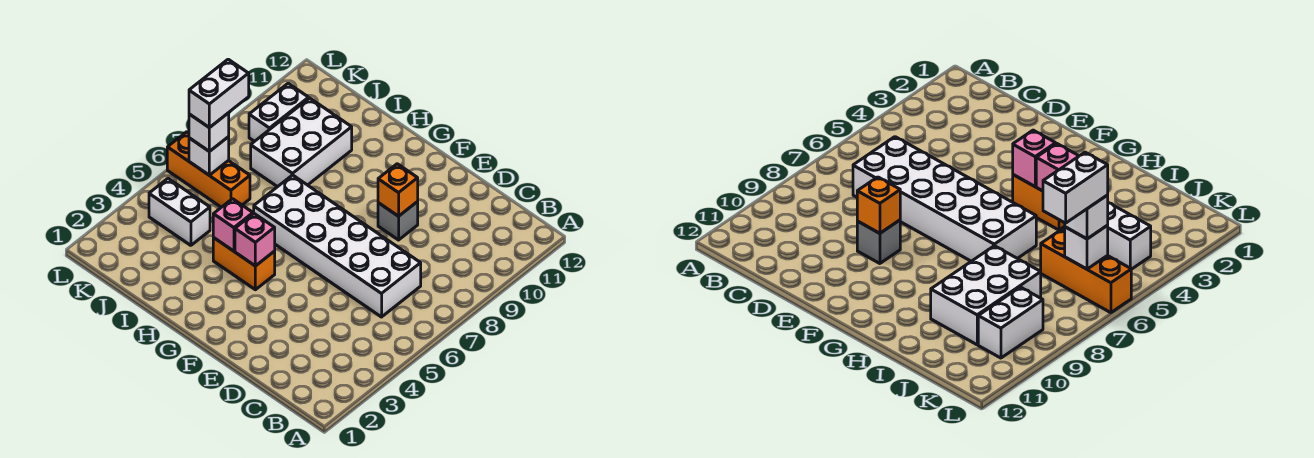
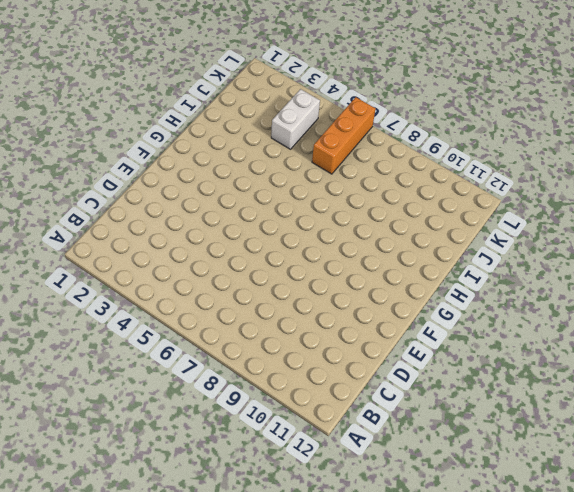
none -> white 2x6 brick [254,175,421,317]
none -> grey 1x1 brick [378,202,418,240]
none -> orange 1x2 brick [213,238,275,290]

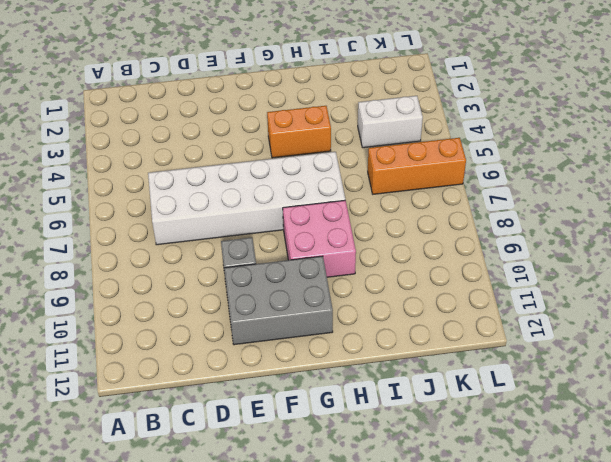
grey 2x3 brick [224,256,333,345] -> none
pink 2x2 brick [283,200,356,277] -> none
none -> white 2x3 brick [251,98,352,187]
none -> white 1x2 brick [249,83,309,141]
none -> orange 1x1 brick [378,164,418,216]

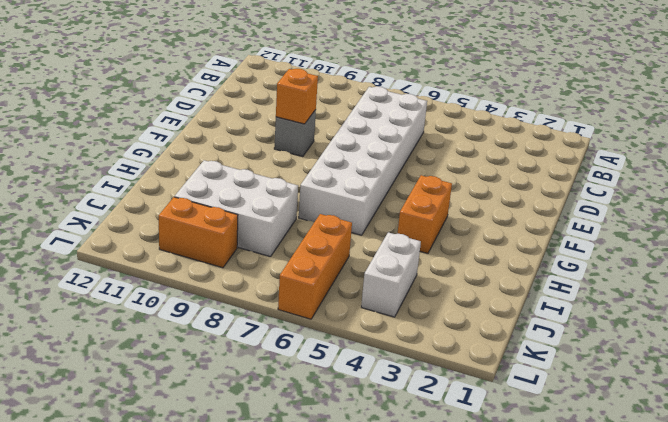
orange 1x2 brick [159,197,238,268] -> white 1x2 brick [249,83,309,141]
none -> pink 1x1 brick [235,214,275,266]
none -> pink 1x1 brick [213,199,253,251]
none -> white 1x1 brick [189,137,229,175]

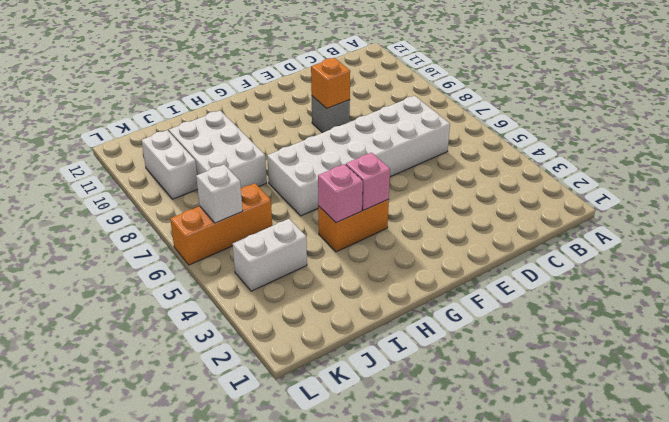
none -> white 1x1 brick [189,113,229,152]
none -> white 1x2 brick [189,59,249,128]

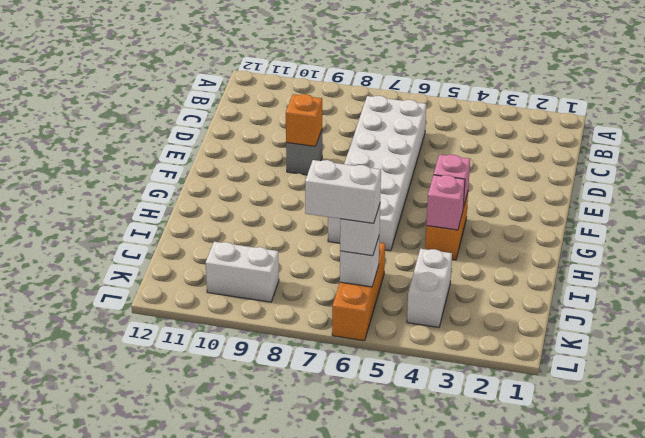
none -> white 2x3 brick [251,98,352,187]

